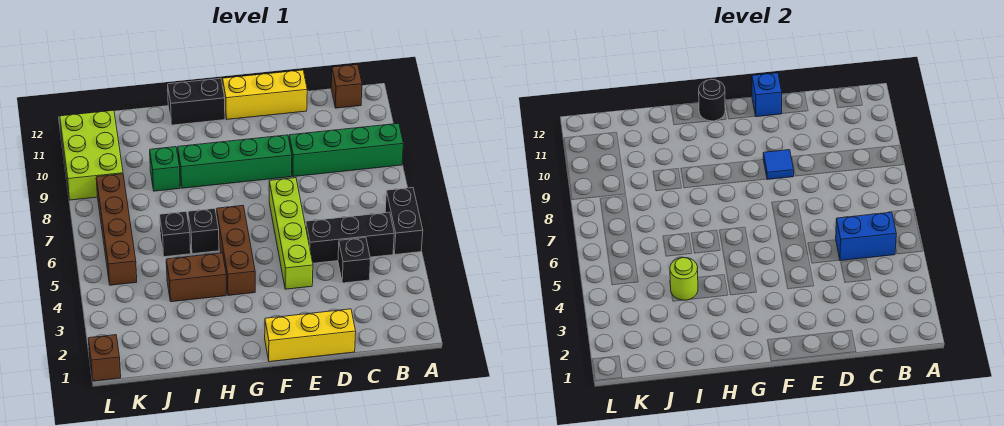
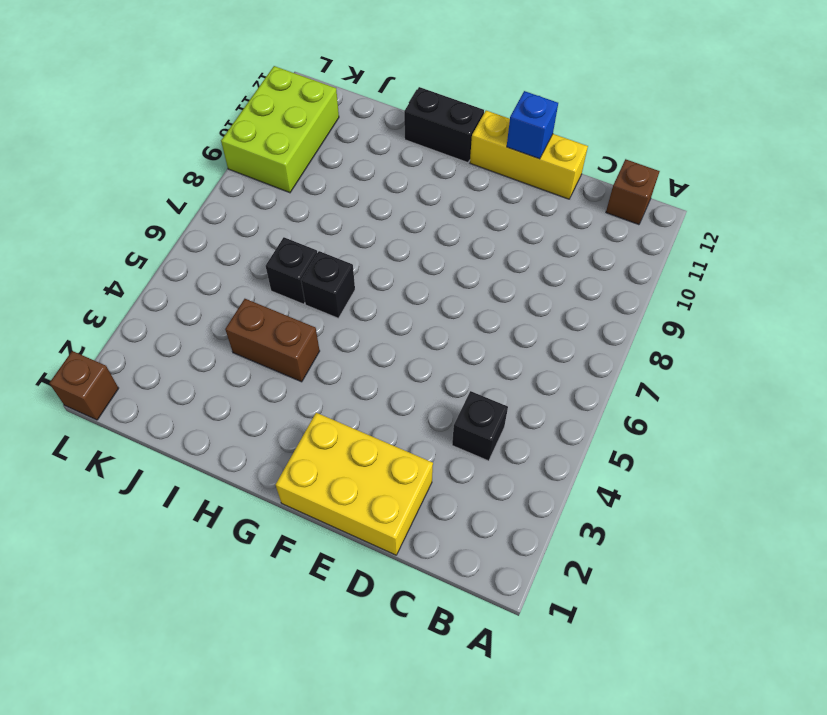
yellow 2x3 brick [275,413,433,555] -> yellow 1x3 brick [265,309,356,362]
none -> black 1x2 brick [385,187,423,254]
none -> green 1x4 brick [289,123,403,177]
none -> black 1x3 brick [306,212,394,263]

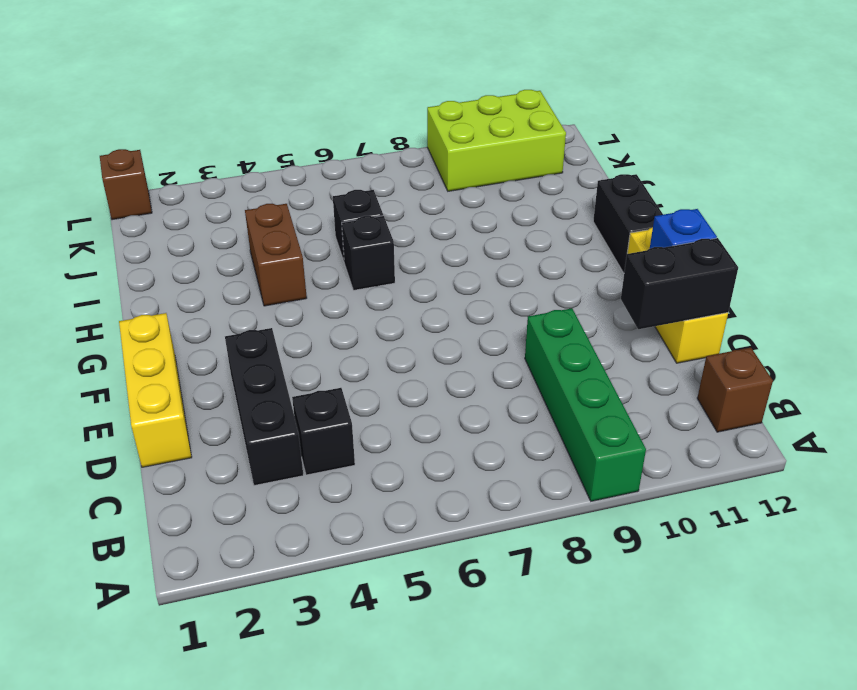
black 1x3 brick [225,328,303,486] -> black 1x3 brick moved to [306,212,394,263]
black 1x2 brick [621,238,738,329] -> black 1x2 brick moved to [385,187,423,254]
none -> lime 1x4 brick [269,178,313,289]
none -> green 1x4 brick [178,135,292,188]
none -> brown 1x3 brick [217,206,255,296]

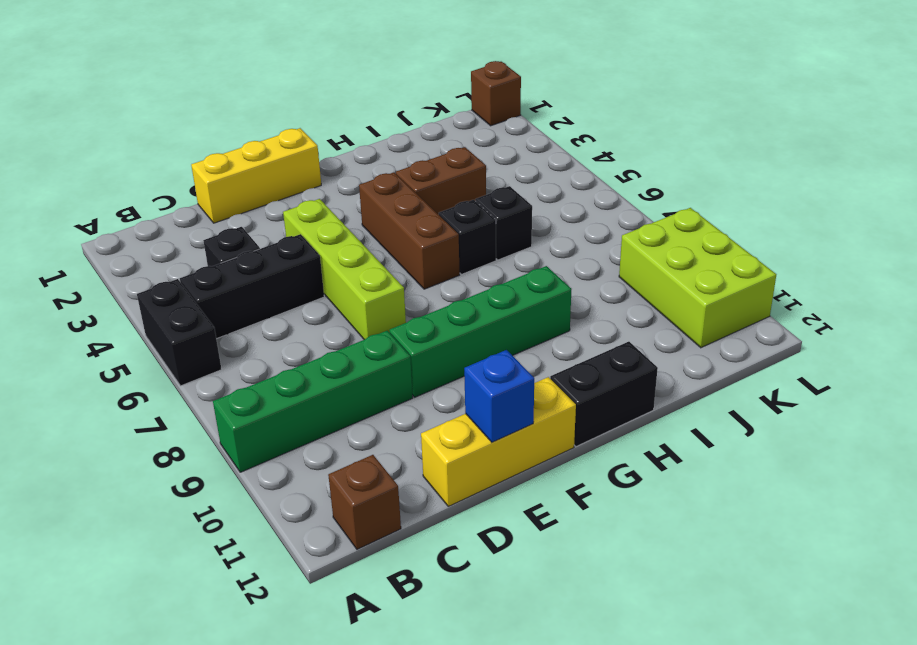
none -> green 1x1 brick [150,147,180,191]
none -> brown 1x4 brick [96,174,137,285]
none -> blue 1x2 brick [836,212,896,261]

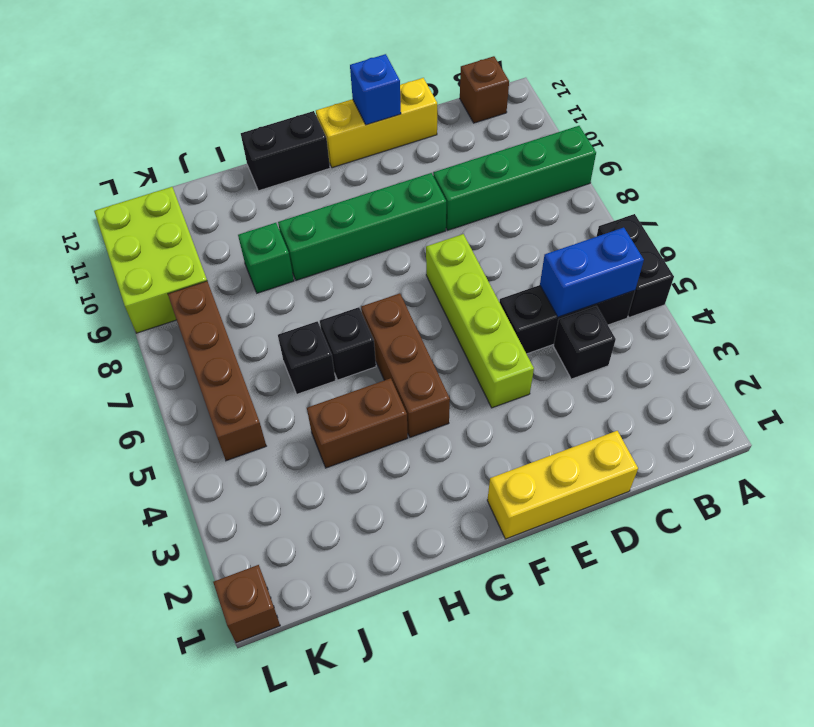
none -> blue 1x1 tile [763,150,794,180]
none -> black 1x1 round brick [699,79,725,121]
none -> lime 1x1 round brick [670,257,698,300]

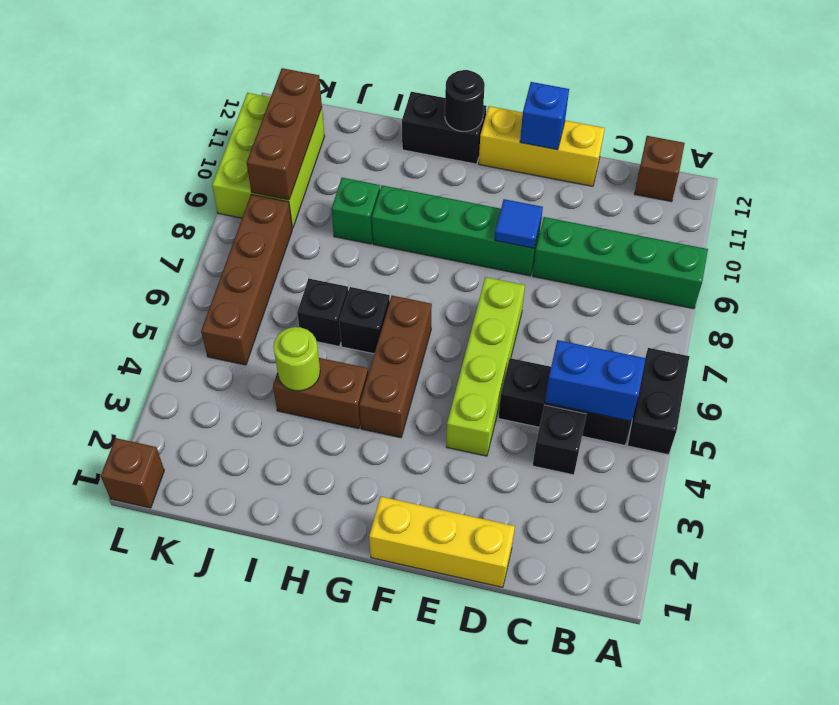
brown 1x3 brick [247,68,322,200] -> none

